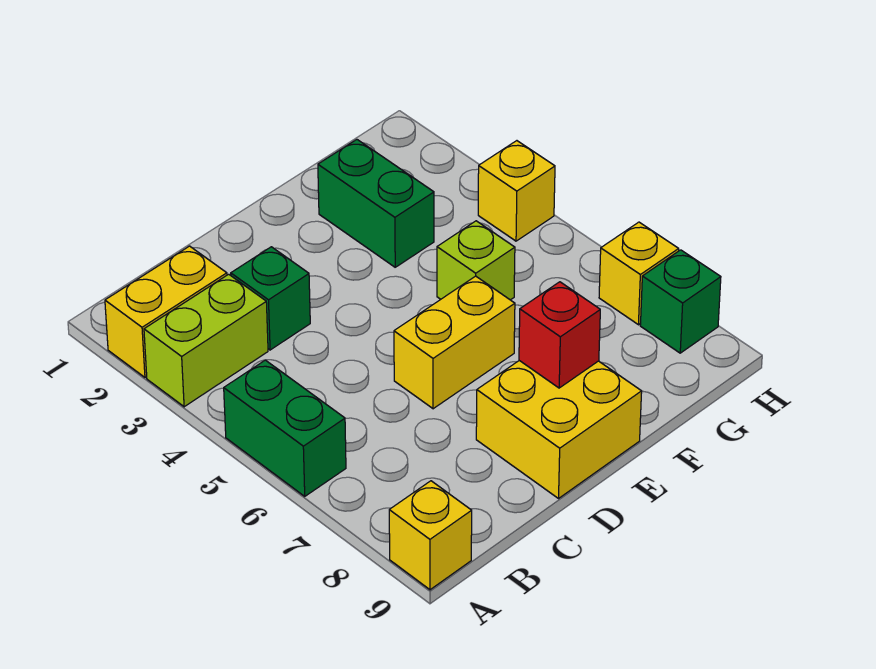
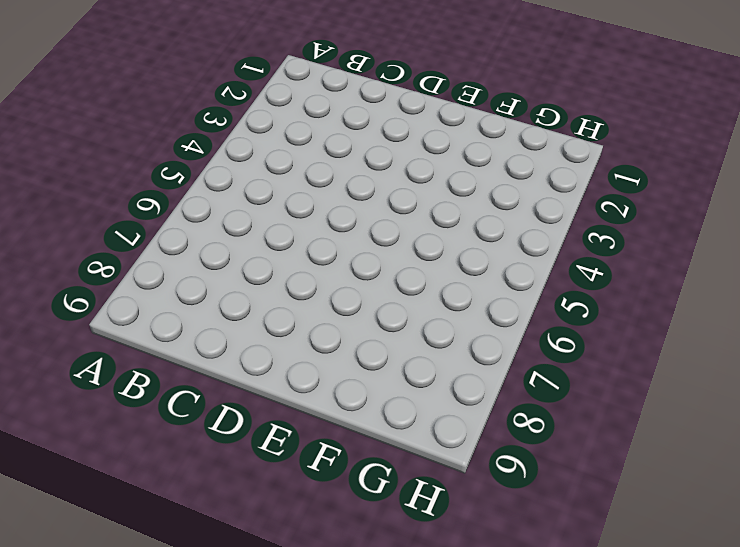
none -> yellow 1x2 brick [105,246,227,377]
none -> lime 1x2 brick [144,274,268,407]
none -> green 1x2 brick [224,360,346,496]

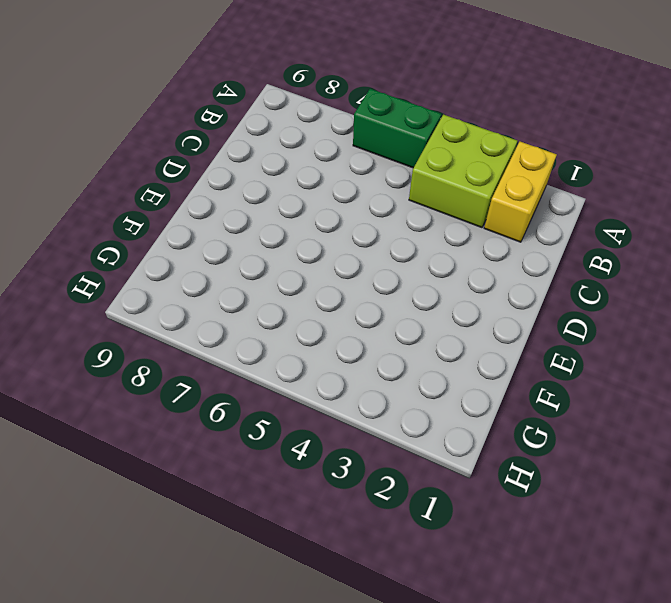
lime 2x2 brick [409,115,517,228] -> lime 1x2 brick [144,274,268,407]
none -> yellow 1x1 brick [389,481,472,590]
none -> green 1x1 brick [231,247,310,350]
none -> yellow 1x2 brick [394,276,515,409]

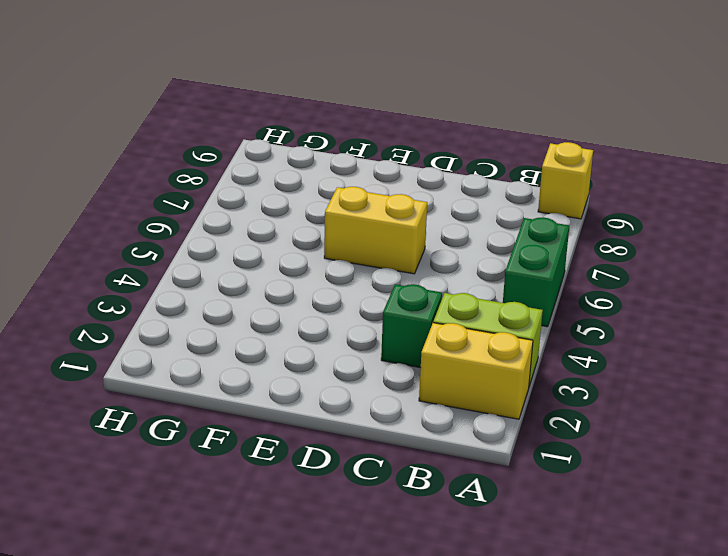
none -> yellow 2x2 brick [476,361,642,498]
none -> green 1x2 brick [318,140,434,267]
none -> lime 1x1 brick [437,221,515,300]

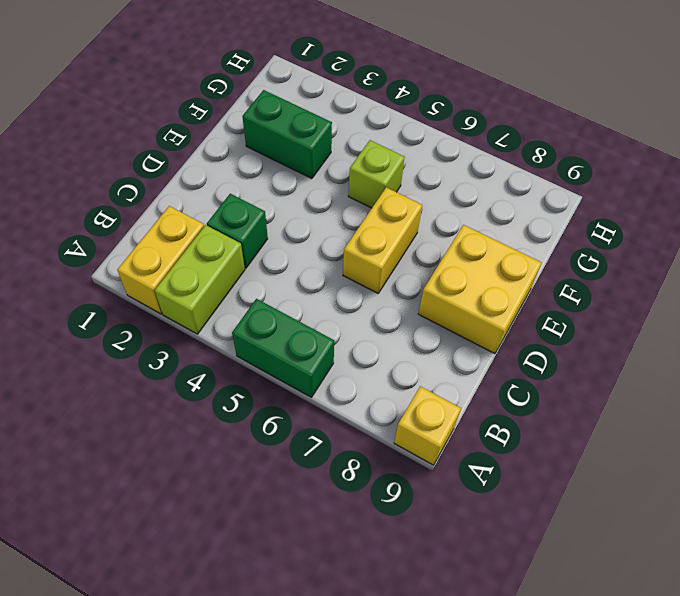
none -> yellow 1x1 brick [478,141,555,241]
none -> yellow 1x1 brick [599,222,679,325]
none -> green 1x1 brick [640,250,721,353]

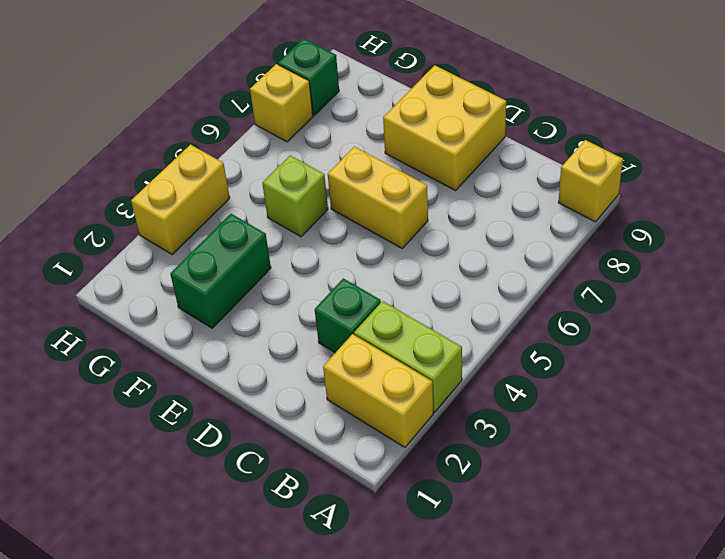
yellow 1x2 brick [131,145,230,255] -> yellow 1x1 brick [478,141,555,241]
none -> green 1x2 brick [224,360,346,496]
none -> red 1x1 brick [519,282,600,388]

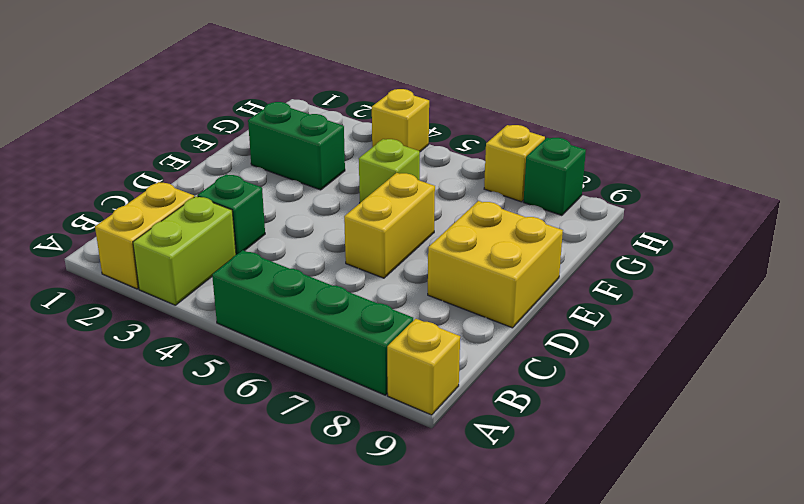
green 1x4 brick [212,250,413,395] -> green 1x2 brick [224,360,346,496]
none -> red 1x1 brick [519,282,600,388]

